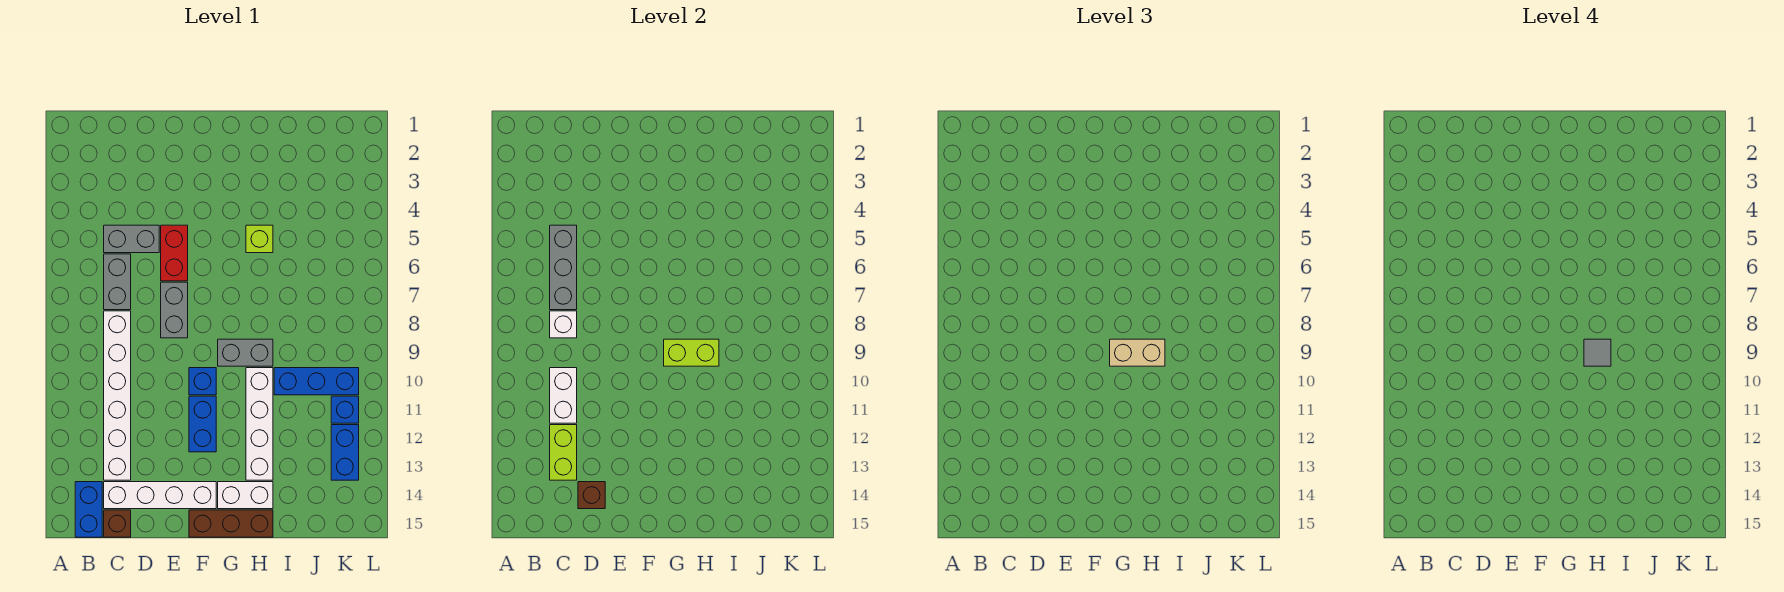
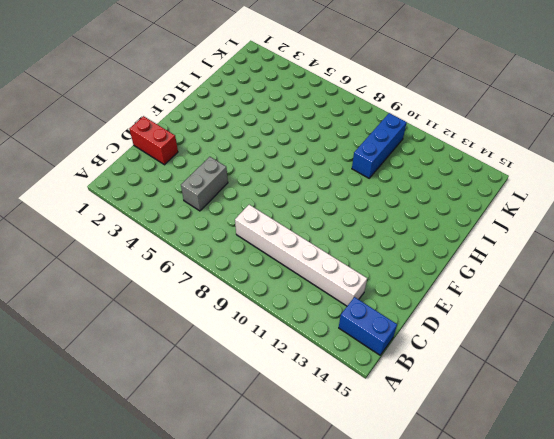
red 1x2 brick [129,116,178,165] -> red 1x2 brick moved to [161,225,188,281]
none -> grey 1x2 brick [104,254,131,310]
none -> white 1x4 brick [104,482,216,509]
none -> brown 1x1 brick [104,510,131,537]

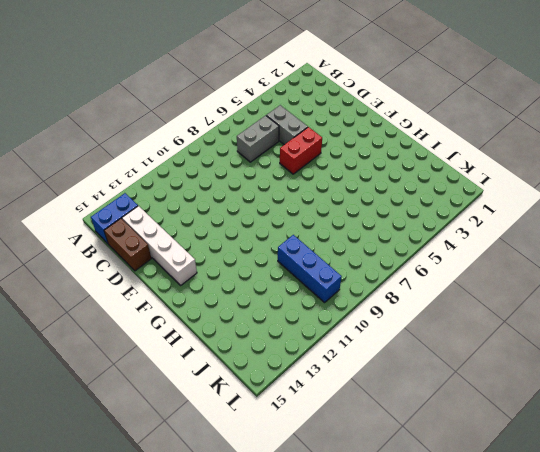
brown 1x2 brick [104,219,151,271] -> brown 1x1 brick [104,510,131,537]
none -> white 1x6 brick [104,311,131,480]
none -> grey 1x2 brick [161,282,188,338]
none -> blue 1x1 brick [189,368,216,395]

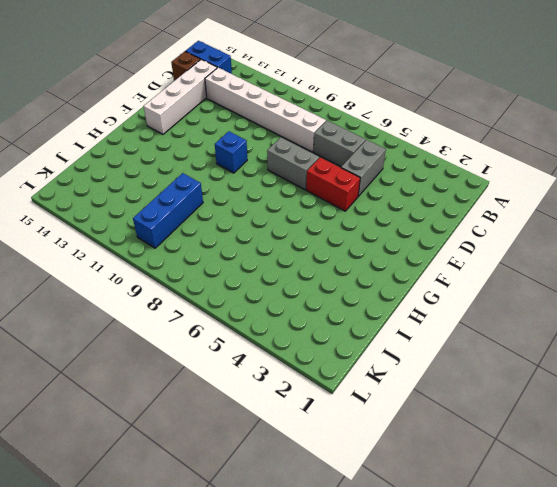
none -> blue 1x2 brick [189,396,216,452]
none -> brown 1x3 brick [189,510,273,537]
none -> grey 1x2 brick [218,339,273,366]

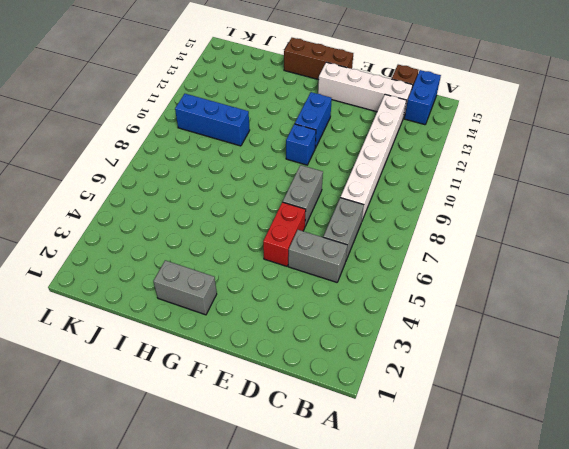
grey 1x2 brick [153,260,217,315] -> grey 1x2 brick moved to [218,339,273,366]
none -> white 1x2 brick [218,482,273,509]
none -> lime 1x1 brick [246,225,273,253]
none -> white 1x4 brick [246,368,273,480]

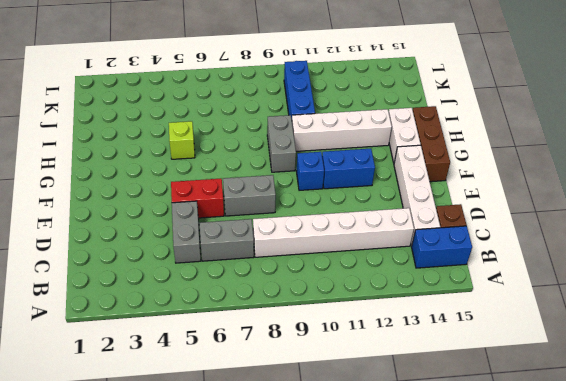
none -> blue 1x1 brick [331,396,359,423]
none -> blue 1x2 brick [331,425,359,480]
none -> grey 1x3 brick [550,225,577,310]

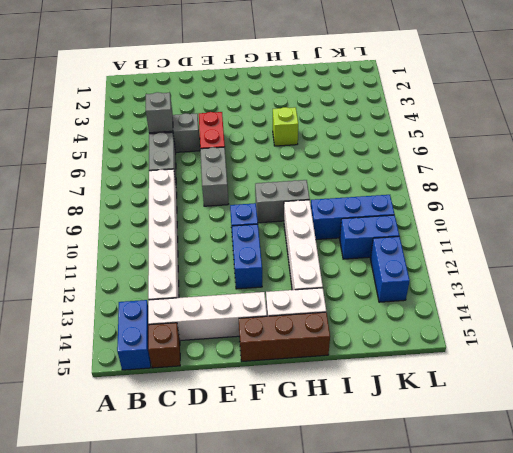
grey 1x1 brick [146,92,173,133] -> grey 1x3 brick [550,225,577,310]
blue 1x2 brick [340,215,399,259] -> blue 1x1 brick [331,396,359,423]
none -> white 1x1 brick [550,311,577,338]
none -> white 1x2 brick [550,368,577,423]
none -> lime 1x2 brick [550,425,577,480]

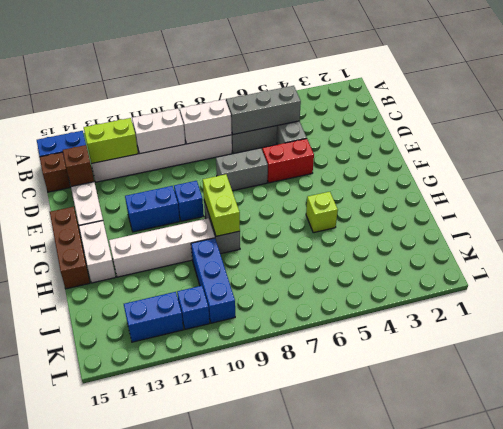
white 1x2 brick [180,99,232,144] -> white 1x1 brick [550,311,577,338]
none -> tan 1x2 brick [1110,339,1165,366]
none -> grey 1x1 tile [1584,339,1611,366]

